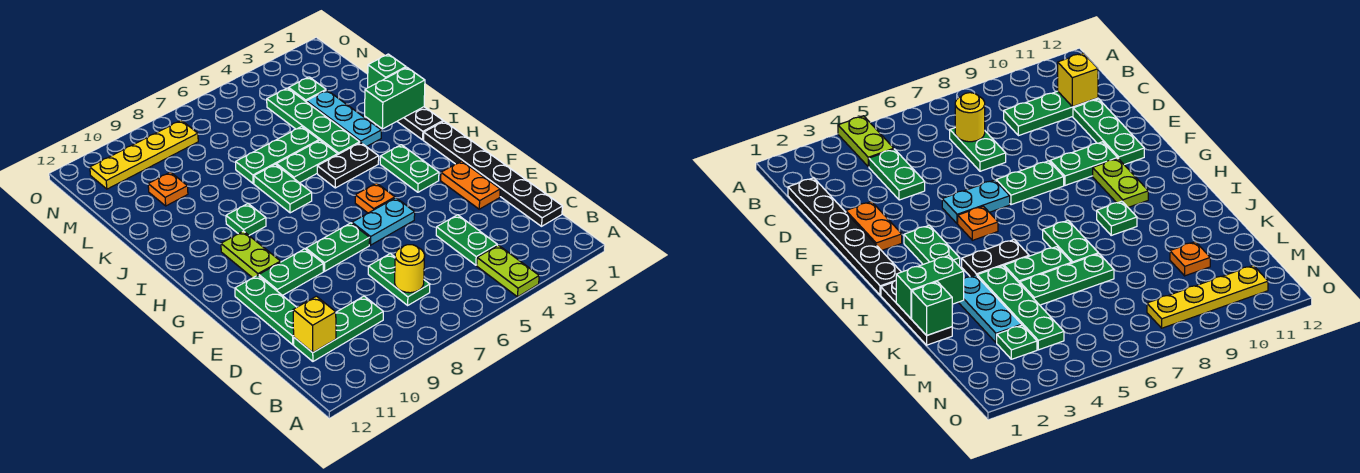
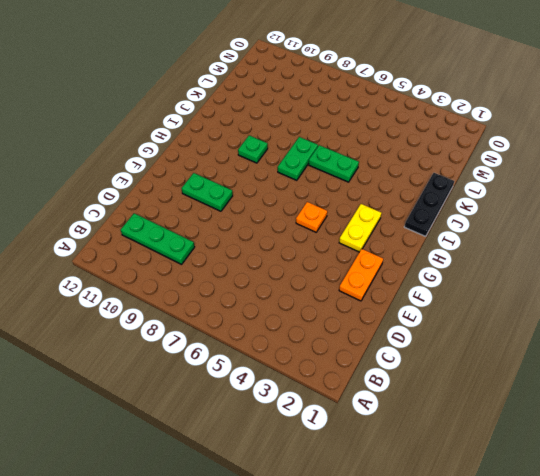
yellow 1x2 plate [339,204,381,252] -> green 1x2 plate [380,145,439,192]
none -> lime 1x2 plate [477,245,539,297]
none -> black 1x6 plate [424,121,563,226]
none -> green 1x2 plate [436,215,497,265]

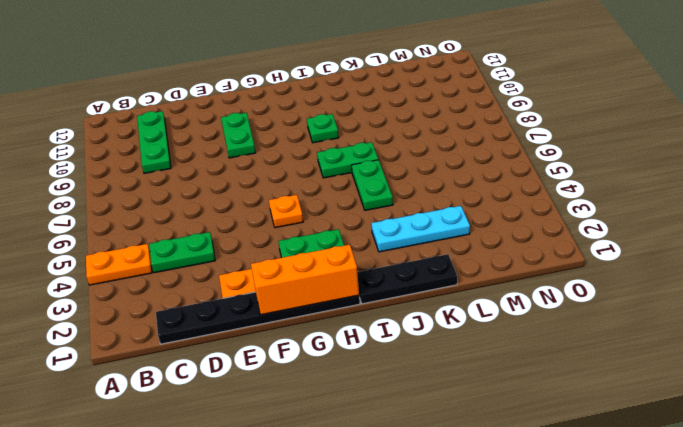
orange 1x2 plate [86,244,152,285] -> lime 1x2 plate [477,245,539,297]
orange 1x3 brick [251,245,359,315] -> none
none -> green 1x2 plate [368,254,430,305]
none -> green 1x3 plate [235,275,297,345]
none -> cyan 1x2 plate [352,198,415,245]

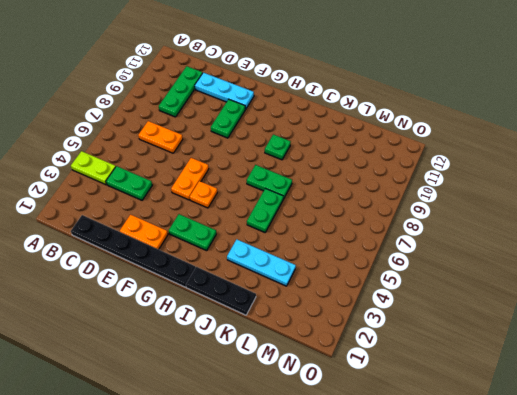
orange 1x2 plate [138,121,183,153] -> green 1x2 plate [368,254,430,305]
cyan 1x3 plate [195,73,254,109] -> green 1x3 plate [235,275,297,345]
orange 1x2 plate [171,158,209,200] -> cyan 1x2 plate [352,198,415,245]
none -> green 1x2 plate [306,223,370,271]
none -> lime 1x2 plate [221,231,281,278]
none -> black 1x2 plate [317,142,379,188]

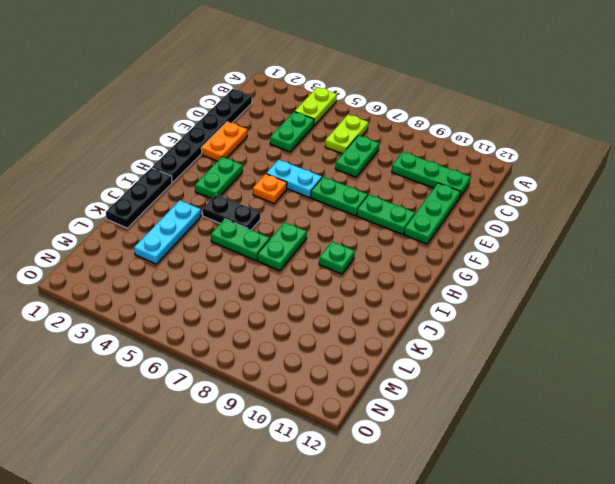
lime 1x2 plate [325,115,368,154] -> lime 1x2 plate moved to [221,231,281,278]
none -> green 1x4 plate [267,88,360,154]
none -> green 1x3 plate [236,127,319,184]
none -> orange 1x1 plate [148,172,188,206]

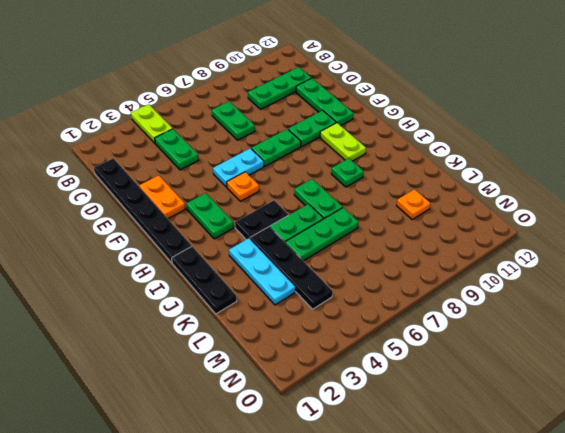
black 1x4 plate [250,227,333,309] -> green 1x4 plate [267,88,360,154]
none -> green 1x1 plate [289,77,326,101]
none -> yellow 1x4 plate [90,120,198,189]
none -> yellow 1x1 round brick [395,245,425,293]

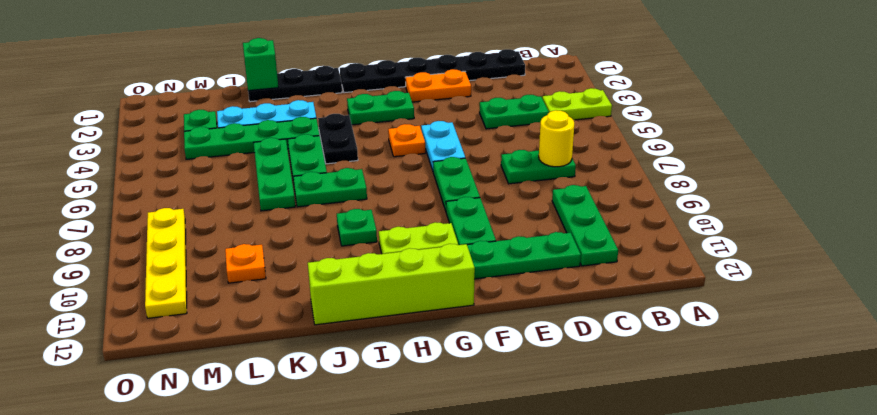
lime 1x4 brick [308,244,475,325] -> none
none -> yellow 1x1 brick [293,296,336,352]
none -> green 1x2 brick [365,68,425,129]

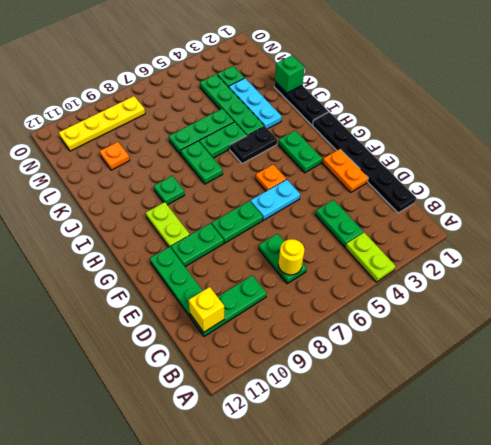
none -> green 1x2 brick [365,68,425,129]

